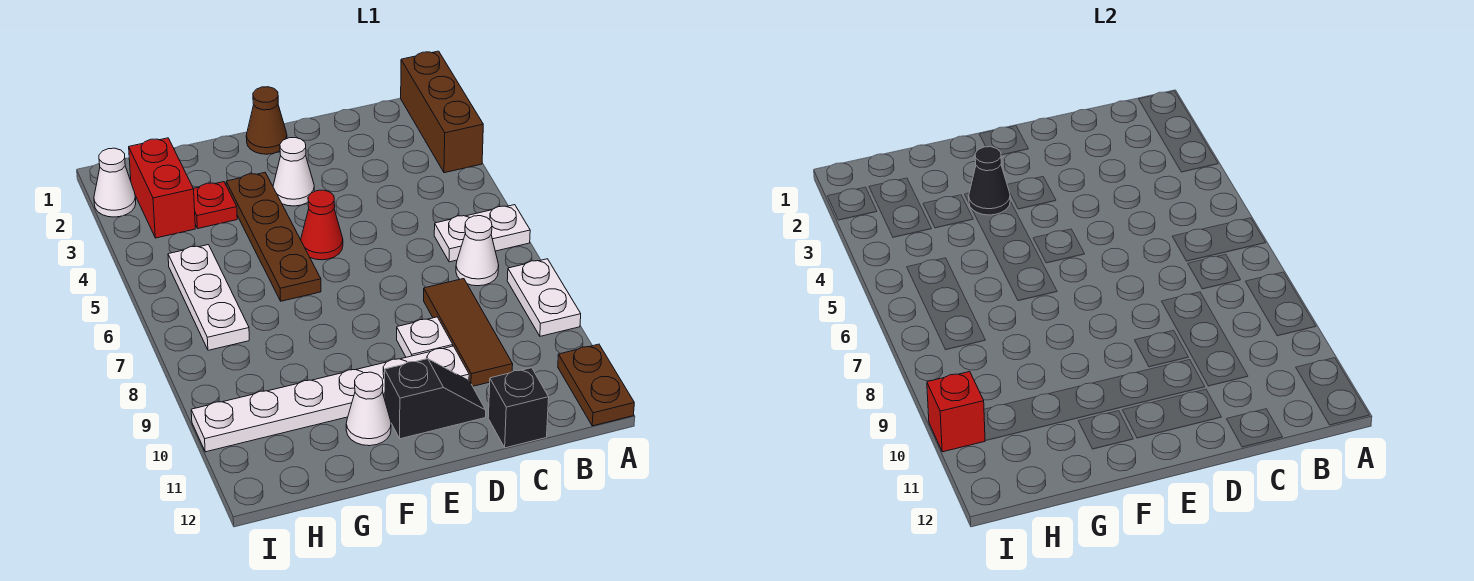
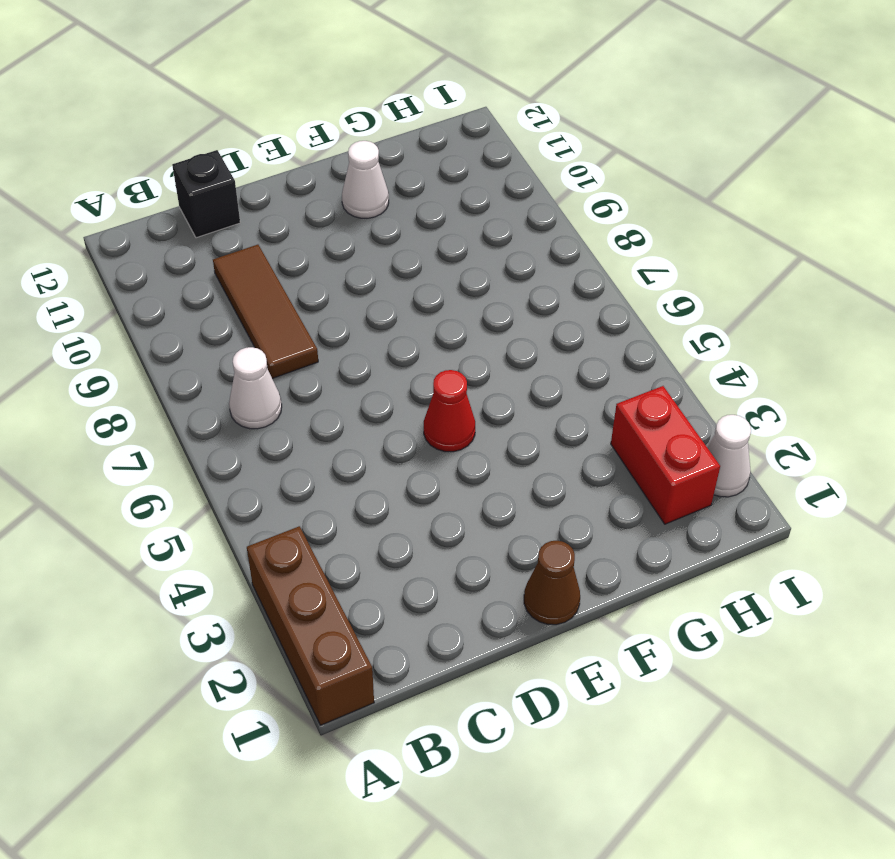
none -> white 1x2 plate [434,205,530,262]
none -> white 1x2 plate [507,259,581,336]
none -> brown 1x2 plate [558,344,634,426]

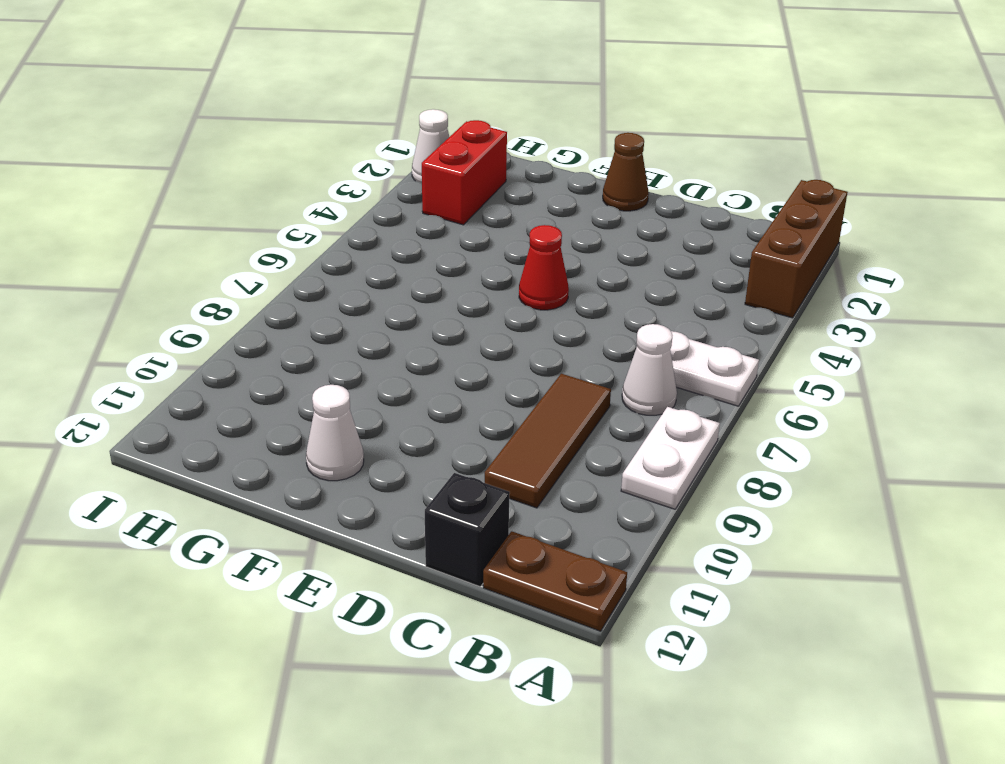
brown 1x2 plate [483,531,627,631] -> brown 1x2 plate turned to [558,344,634,426]
none -> white 1x1 plate [397,317,453,357]
none -> white 1x6 plate [191,346,469,452]
none -> black 1x2 slope [384,359,486,439]

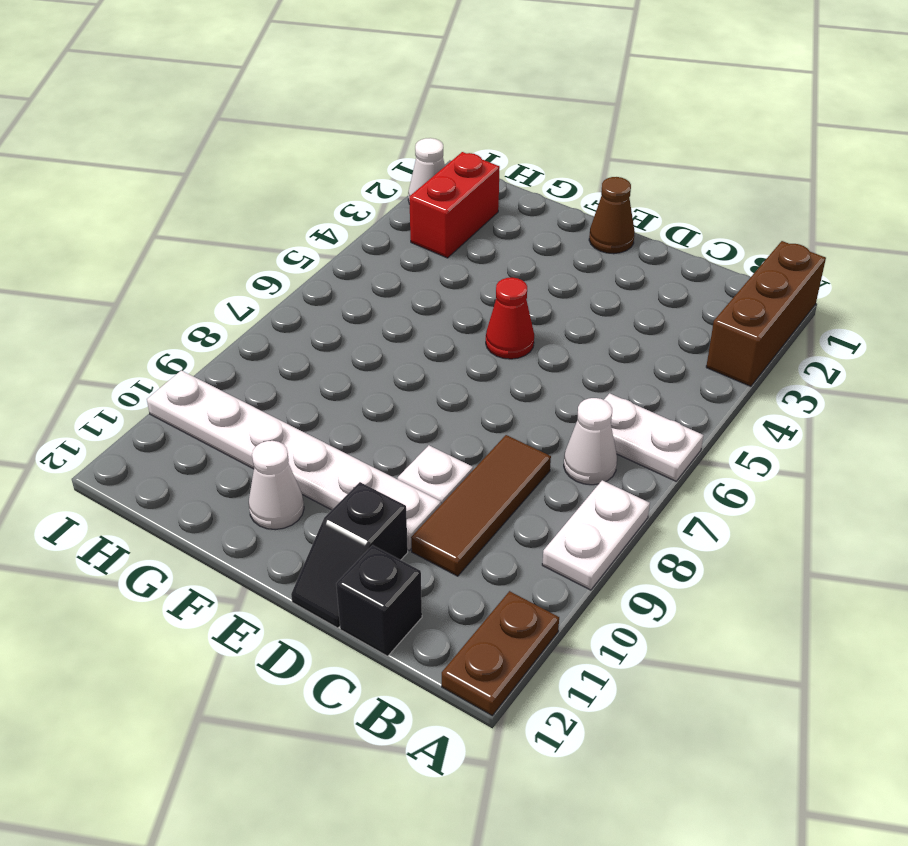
black 1x2 slope [291,482,408,628] -> black 1x2 slope turned to [384,359,486,439]
none -> white 1x1 cone [273,138,314,206]
none -> brown 1x4 plate [226,173,321,301]
none -> red 1x1 plate [193,182,237,228]

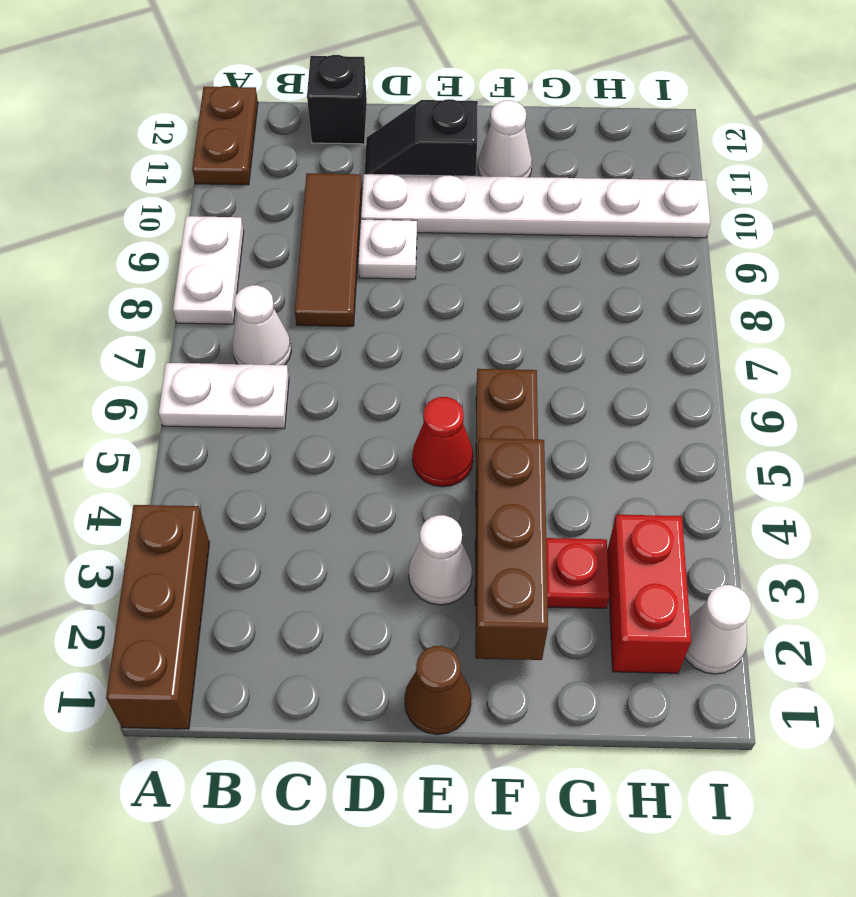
brown 1x3 brick [475,438,548,660] -> black 1x1 cone [969,147,1010,215]
none -> white 1x3 plate [168,245,249,350]
none -> red 1x1 brick [927,372,985,452]

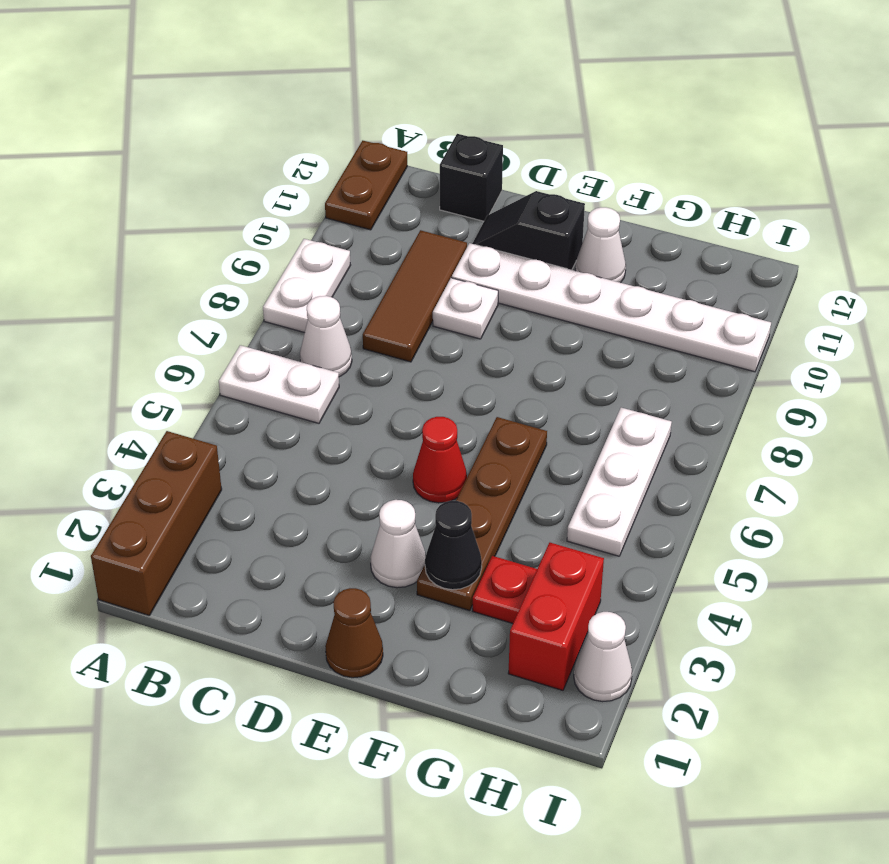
none -> red 1x1 brick [927,372,985,452]

